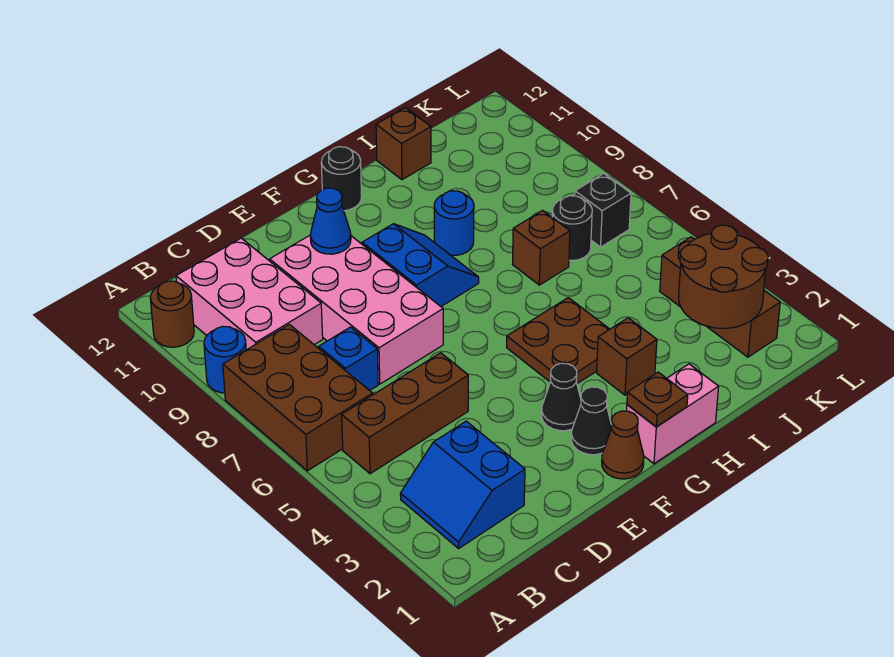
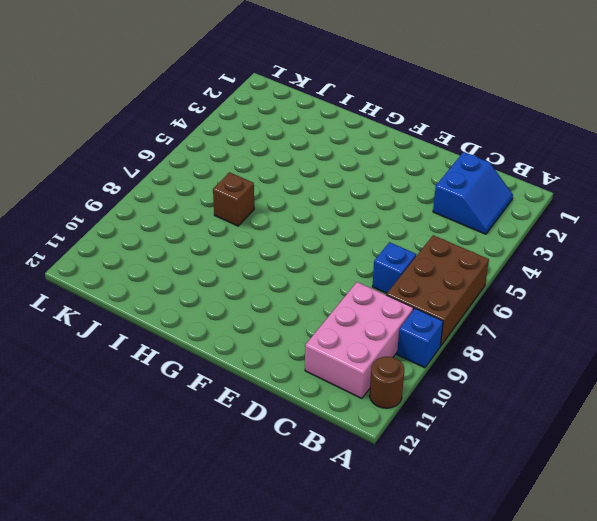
blue 1x1 brick [397,308,443,368] -> blue 1x1 round brick [204,327,246,393]
none -> brown 1x3 brick [342,353,468,474]
none -> pink 2x4 brick [270,235,443,384]
none -> brown 1x1 cone [602,411,644,479]

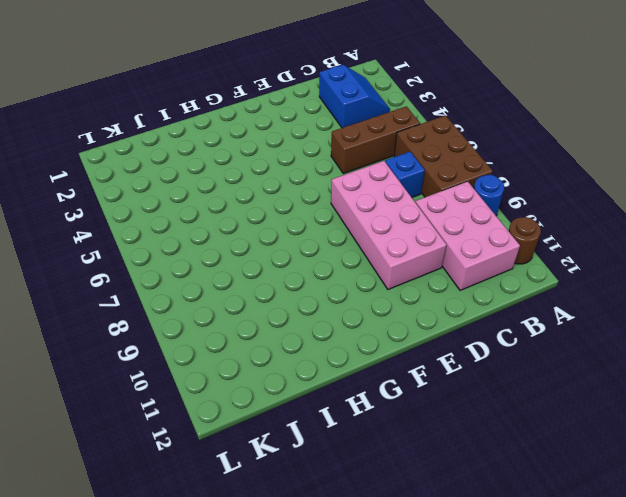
none -> brown 1x1 cone [602,411,644,479]
none -> black 1x1 cone [571,387,612,455]
none -> black 1x1 cone [542,363,581,431]

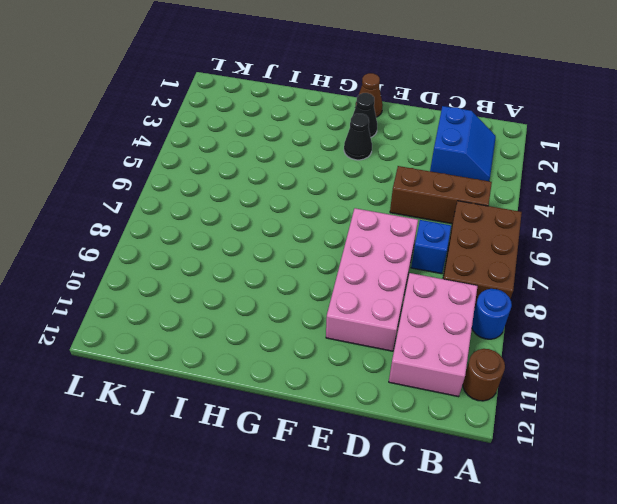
none -> blue 2x2 slope [362,224,479,306]
none -> pink 1x2 brick [627,364,719,464]
none -> brown 2x2 plate [507,298,610,384]

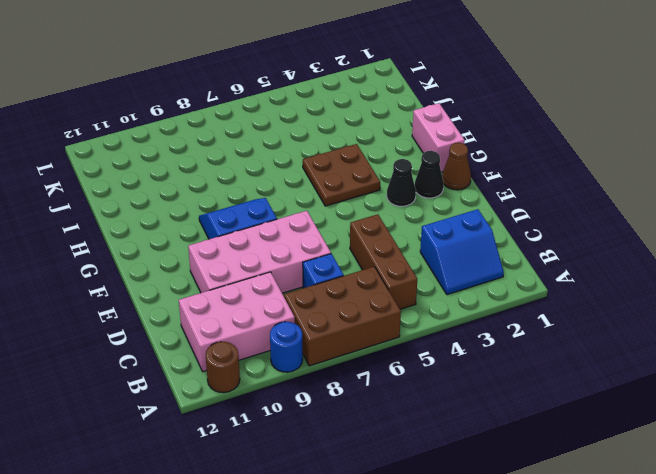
none -> black 1x1 round brick [321,147,362,211]
none -> brown 1x1 brick [597,318,657,395]
none -> blue 1x1 round brick [434,191,474,255]

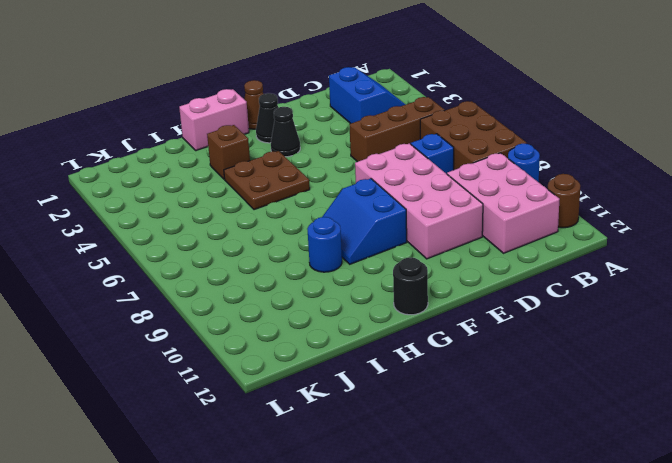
none -> brown 1x1 brick [513,210,570,285]
none -> brown 1x1 brick [376,108,431,180]
none -> black 1x1 round brick [552,196,592,261]

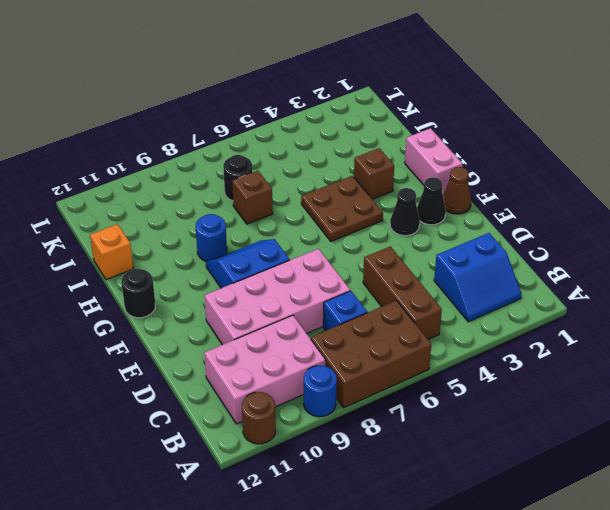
orange 1x1 brick [90,224,133,280] -> brown 1x1 brick [376,108,431,180]
none -> brown 1x3 brick [660,237,780,357]
none -> black 1x1 brick [575,173,631,247]
none -> blue 1x1 cone [310,188,351,254]

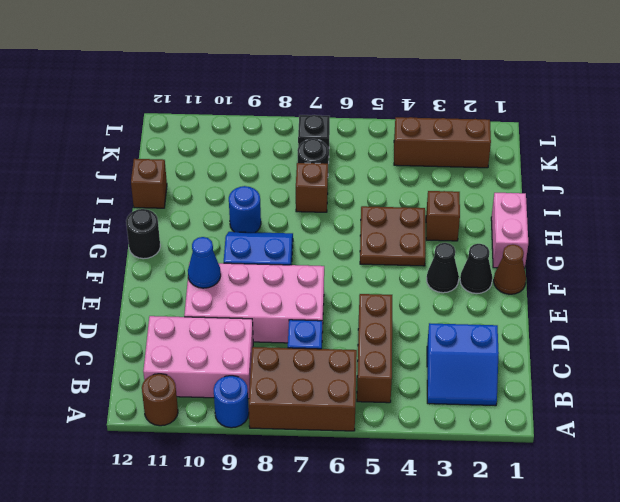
none -> brown 1x1 plate [627,372,688,427]
none -> brown 2x2 round brick [679,225,768,328]

